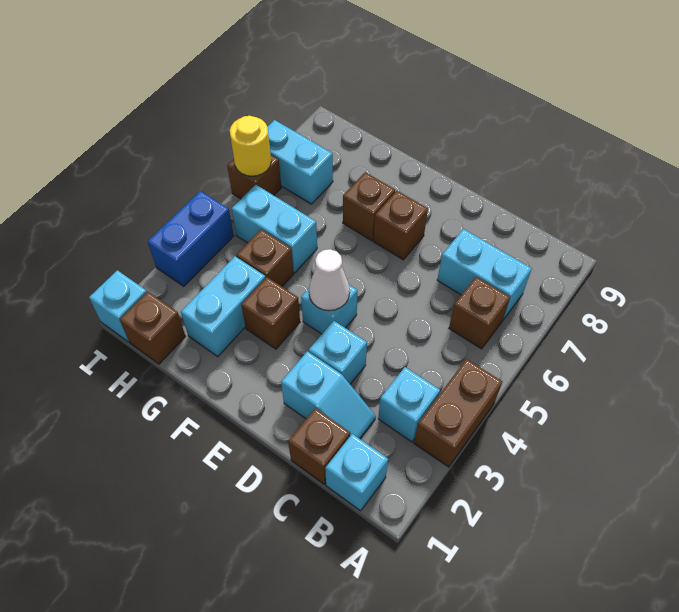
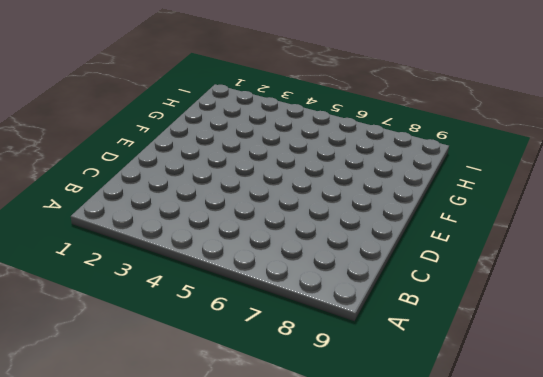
none -> brown 1x2 brick [414,359,502,467]
none -> cyan 1x1 brick [325,434,388,511]
none -> cyan 1x1 brick [378,367,440,442]

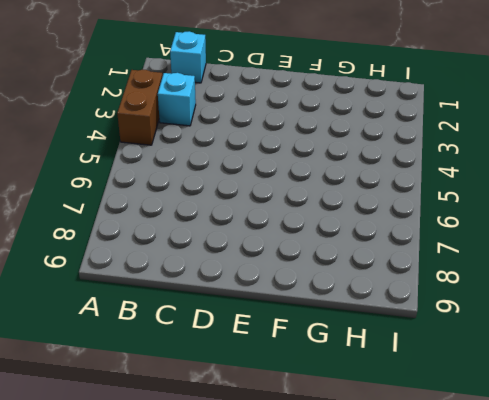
none -> brown 1x1 brick [449,277,510,349]
none -> cyan 1x2 brick [437,229,532,320]
none -> brown 1x1 brick [288,408,350,484]

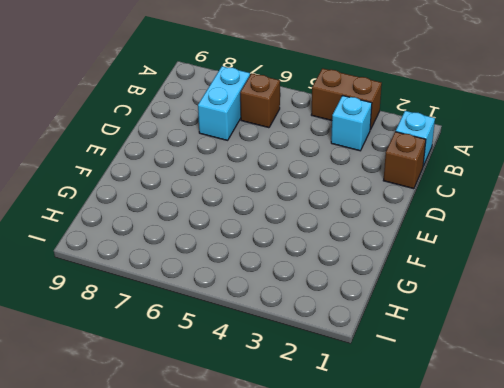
none -> cyan 1x2 slope [281,351,376,439]
none -> cyan 1x1 brick [309,321,367,384]
none -> cyan 1x1 brick [301,285,357,334]

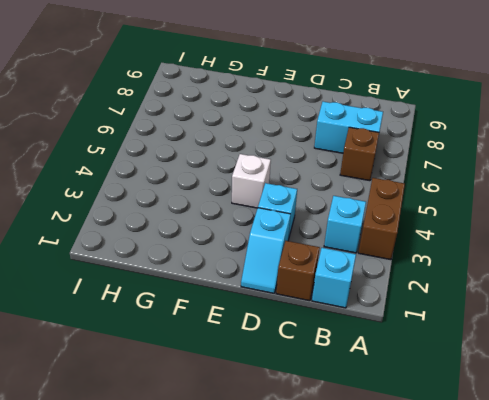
cyan 1x2 slope [241,208,291,293] -> cyan 1x2 slope turned to [281,351,376,439]
white 1x1 brick [232,154,271,208] -> cyan 1x1 brick [301,285,357,334]
none -> brown 1x1 brick [373,191,428,260]
none -> brown 1x1 brick [241,277,300,349]
none -> brown 1x1 brick [343,172,395,241]

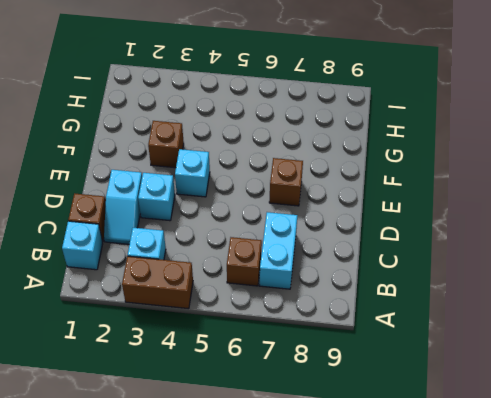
none -> brown 1x1 brick [343,172,395,241]
none -> cyan 1x2 brick [181,256,266,357]
none -> brown 1x1 brick [236,229,293,286]

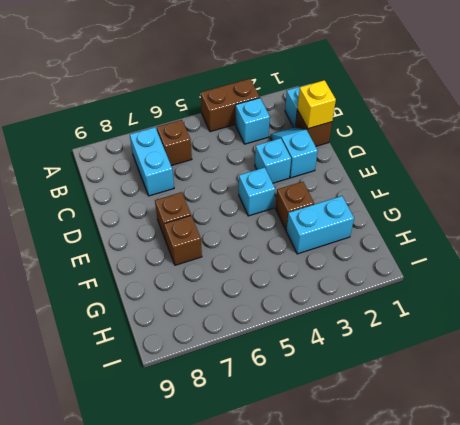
yellow 1x1 brick [297,80,336,129] -> none
none -> brown 1x1 brick [236,229,293,286]
none -> cyan 1x2 brick [232,185,317,273]
none -> brown 1x1 brick [120,292,186,364]

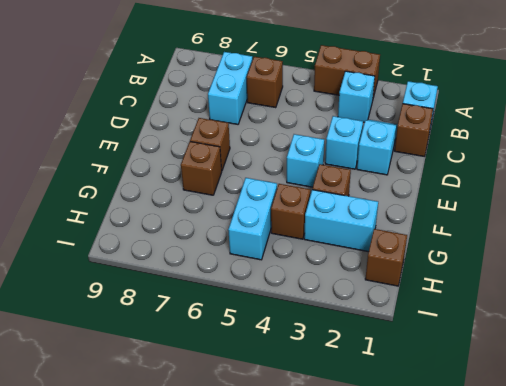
none -> cyan 1x2 brick [268,120,333,204]
none -> cyan 1x1 brick [89,270,147,342]
none -> blue 1x2 brick [148,191,234,286]

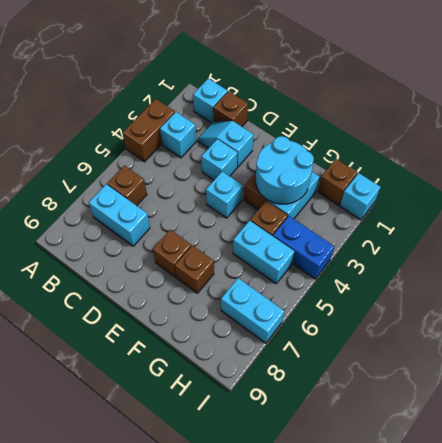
cyan 2x2 round brick [255,136,314,204] -> none
blue 1x2 brick [273,216,334,279] -> blue 1x2 brick turned to [148,191,234,286]
none -> brown 1x1 brick [227,155,281,199]
none -> white 1x1 cone [309,249,350,311]
none -> yellow 1x1 round brick [230,116,271,176]

